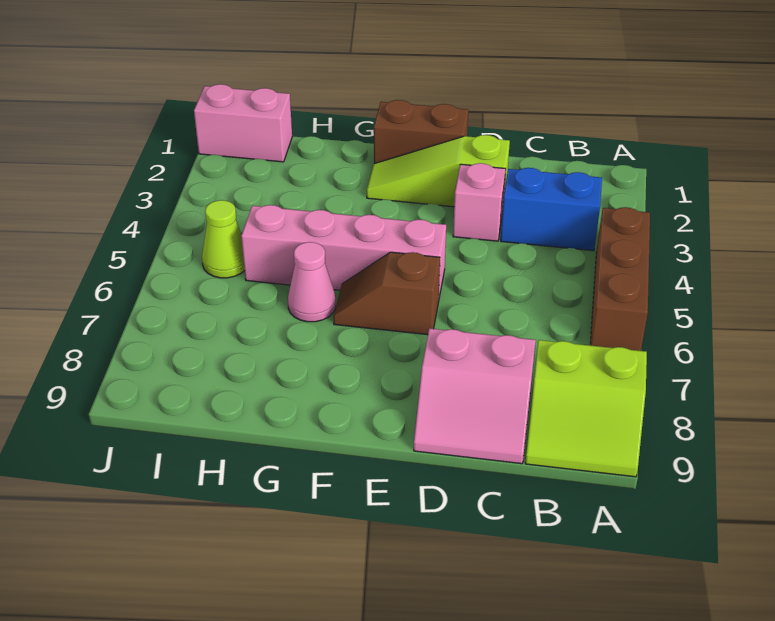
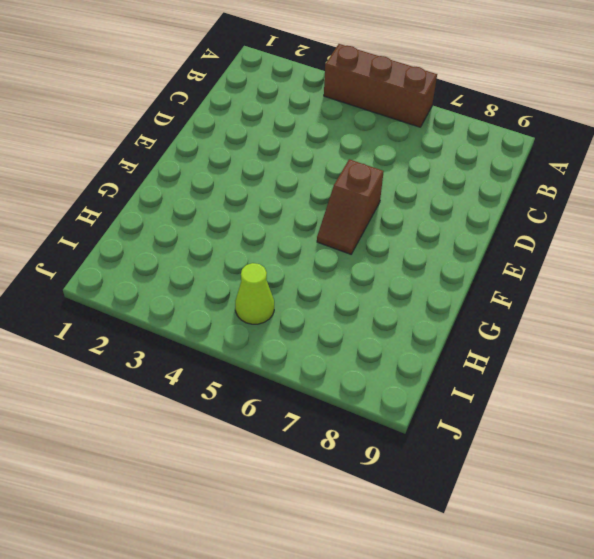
none -> lime 2x2 slope [525,340,647,477]
none -> blue 1x2 brick [501,168,602,251]
none -> pink 2x2 slope [414,328,536,464]

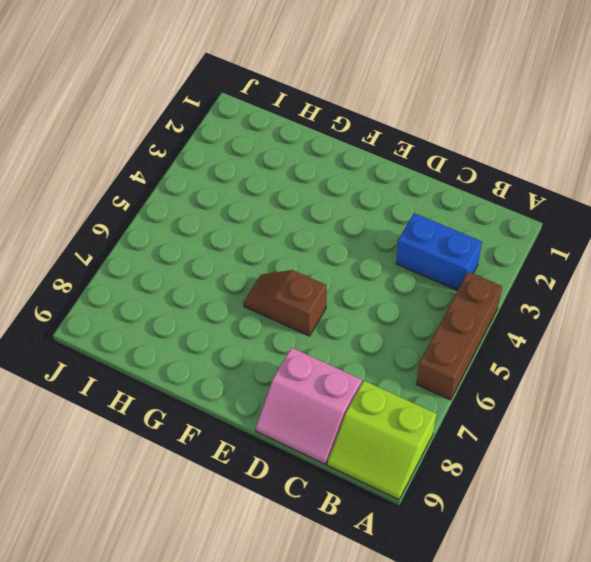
none -> lime 1x3 slope [367,135,510,207]
none -> pink 1x1 brick [453,163,506,241]
none -> brown 1x2 brick [374,100,468,164]

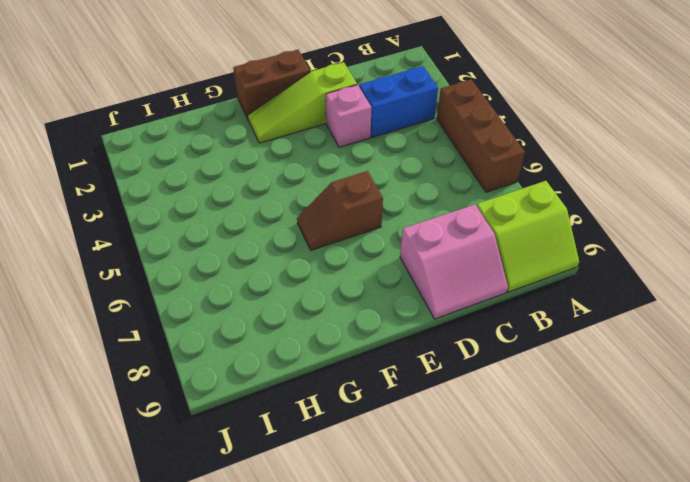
none -> pink 1x4 brick [241,205,446,297]
none -> pink 1x1 cone [288,242,336,322]
none -> pink 1x2 brick [194,84,292,162]

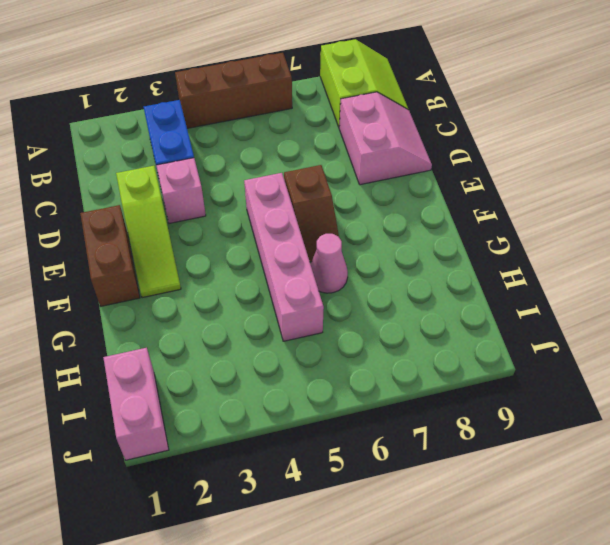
none -> lime 1x1 cone [202,200,245,278]

